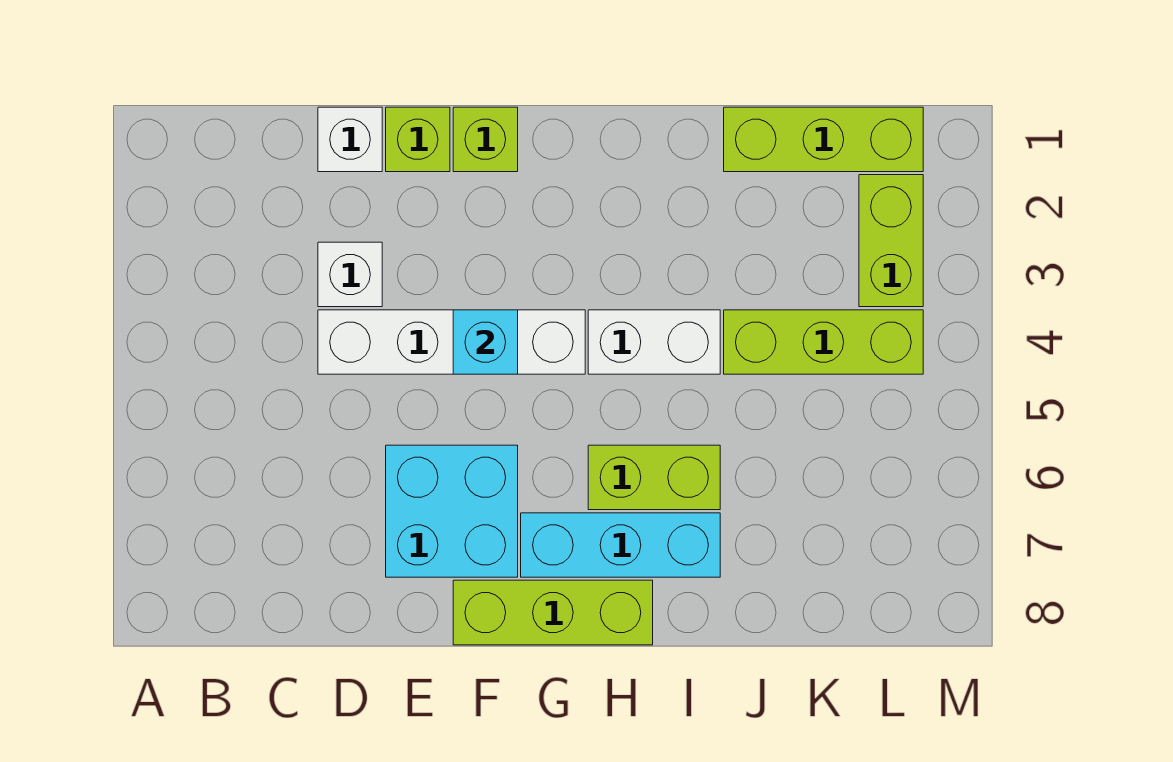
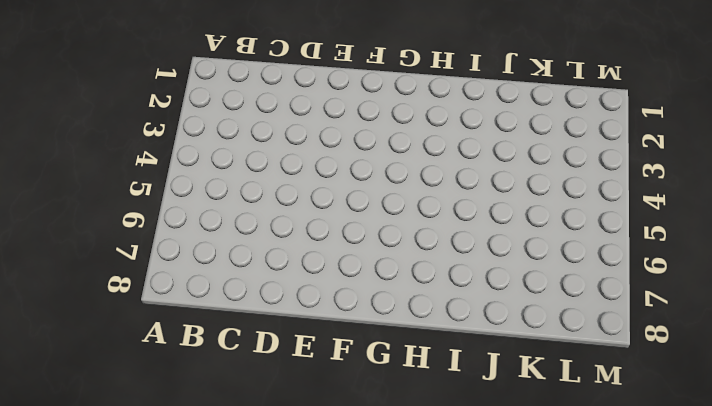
none -> white 1x1 brick [318,107,382,172]
none -> white 1x1 brick [318,242,382,307]
none -> white 1x4 brick [318,310,585,374]

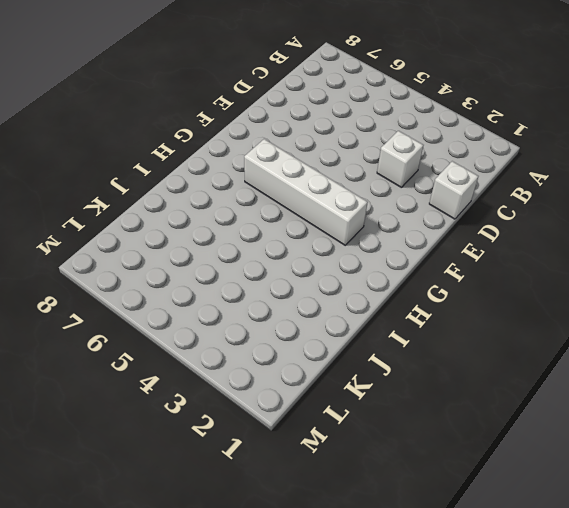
white 1x4 brick [244,139,368,245] -> white 1x4 brick turned to [318,310,585,374]
none -> lime 1x1 brick [386,107,450,172]
none -> cyan 2x2 brick [386,445,518,577]
none -> lime 1x1 brick [453,107,518,172]

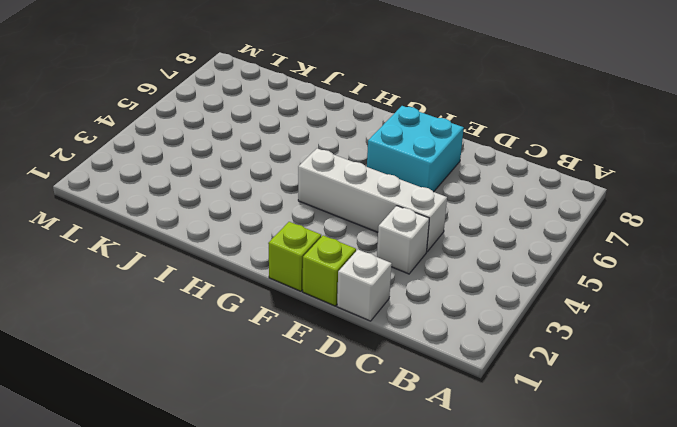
none -> lime 1x3 brick [453,580,653,645]
none -> cyan 1x3 brick [521,513,720,577]
none -> white 1x2 brick [588,310,720,374]

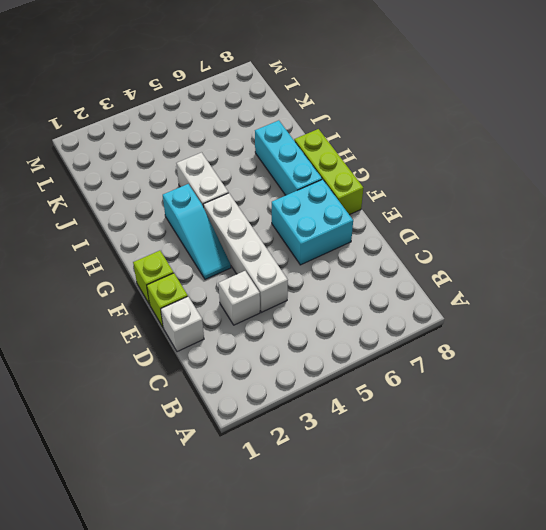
cyan 1x3 slope [163,184,231,279] -> none
none -> lime 1x2 brick [588,445,720,510]
none -> lime 1x3 brick [724,107,923,172]
none -> lime 1x3 brick [724,310,923,374]

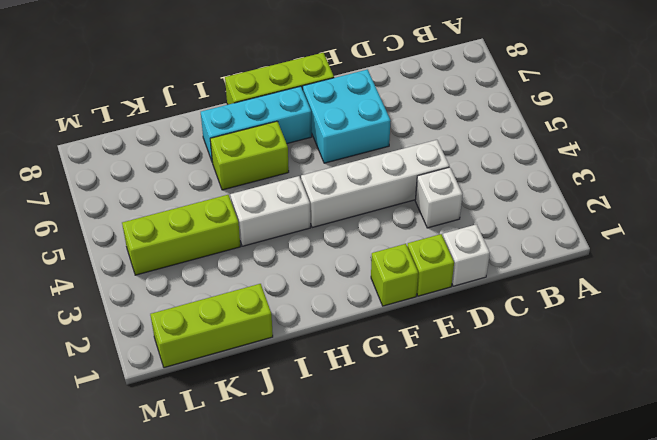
none -> lime 1x2 brick [859,175,923,307]
none -> cyan 1x1 brick [453,310,518,374]

